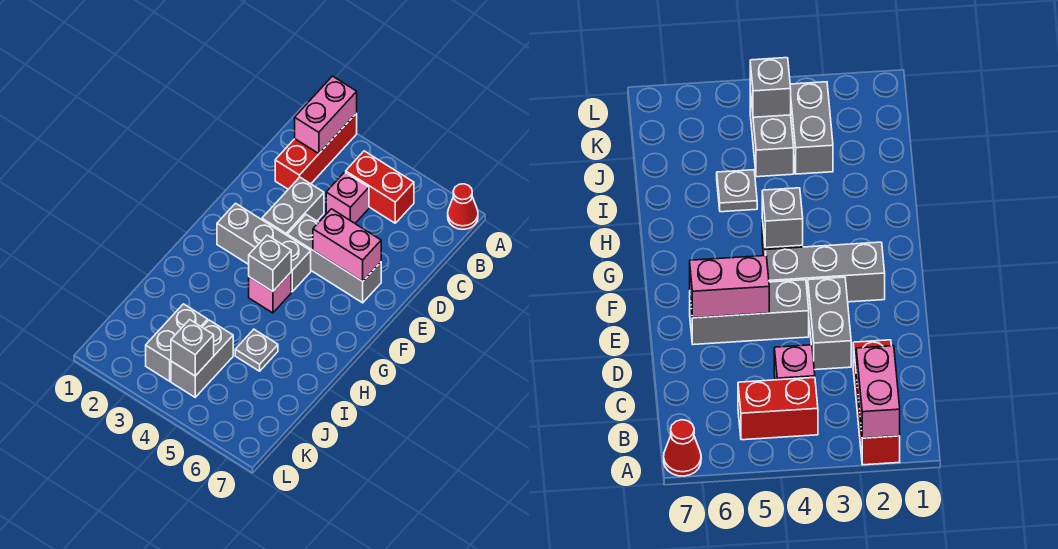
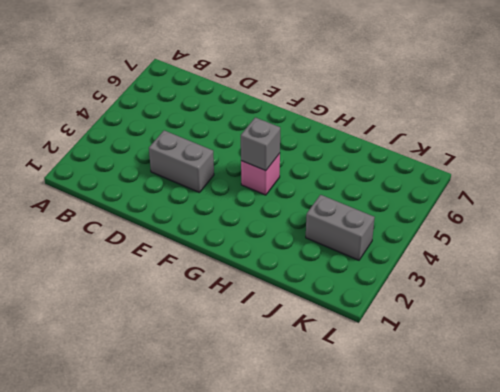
none -> red 1x3 brick [275,113,357,189]
none -> red 1x1 cone [448,184,478,229]
none -> red 1x2 brick [346,151,414,223]

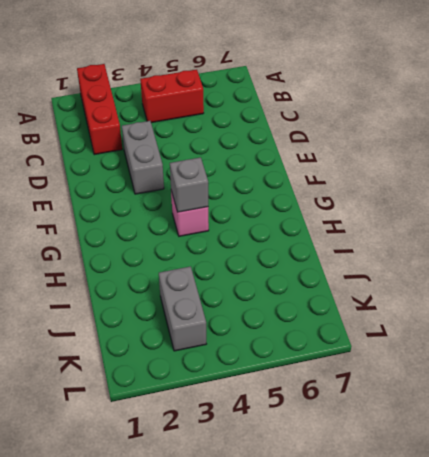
none -> red 1x1 cone [448,184,478,229]
none -> pink 1x1 brick [326,172,369,223]
none -> grey 1x3 brick [287,215,381,303]

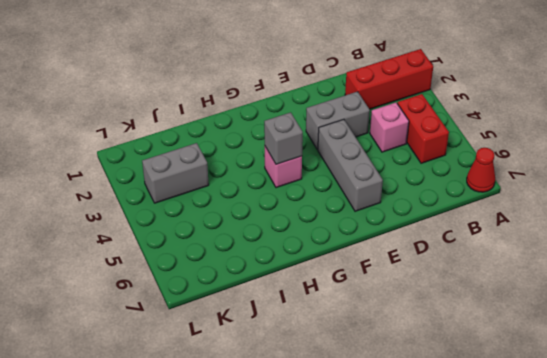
none -> grey 1x3 brick [217,203,311,292]
none -> grey 1x1 plate [235,329,278,371]
none -> grey 1x2 brick [171,320,233,397]

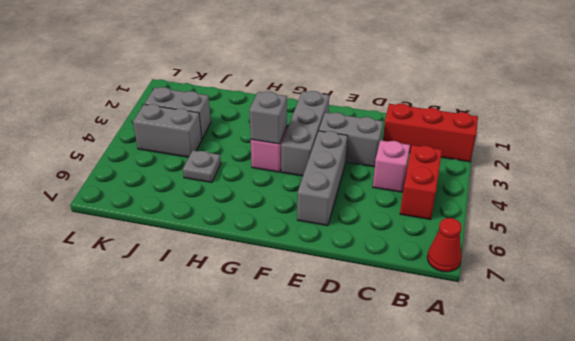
none -> pink 1x2 brick [295,76,357,154]
none -> pink 1x2 brick [313,209,381,281]
none -> grey 1x1 brick [171,320,214,376]

